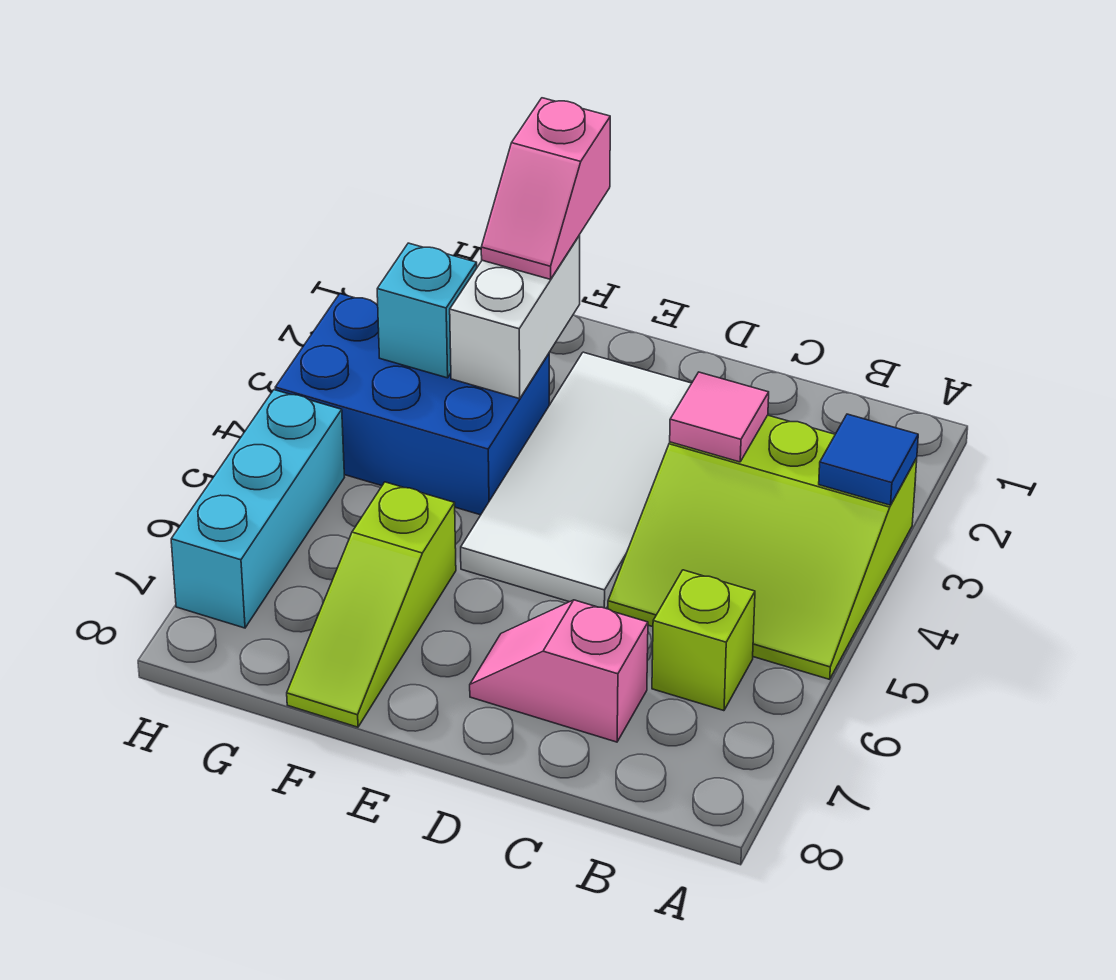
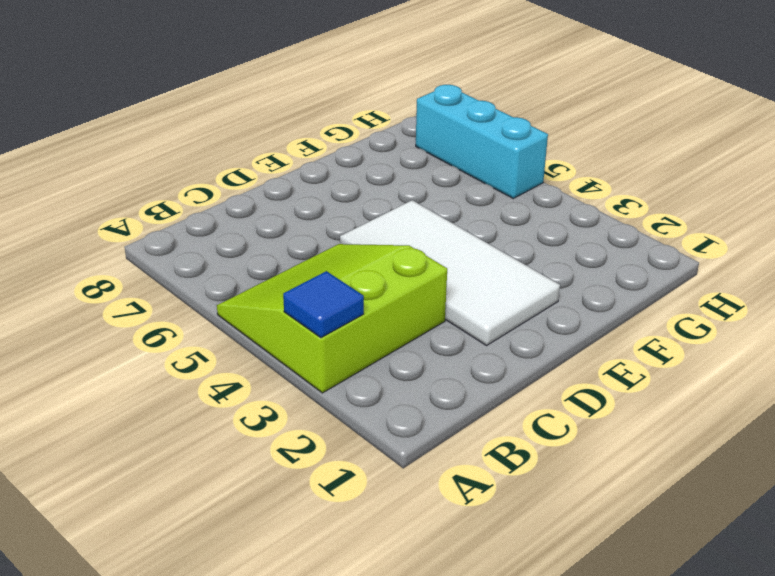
none -> lime 1x1 brick [652,570,755,711]
none -> pink 1x2 slope [470,600,648,742]
none -> blue 2x3 brick [275,294,549,515]

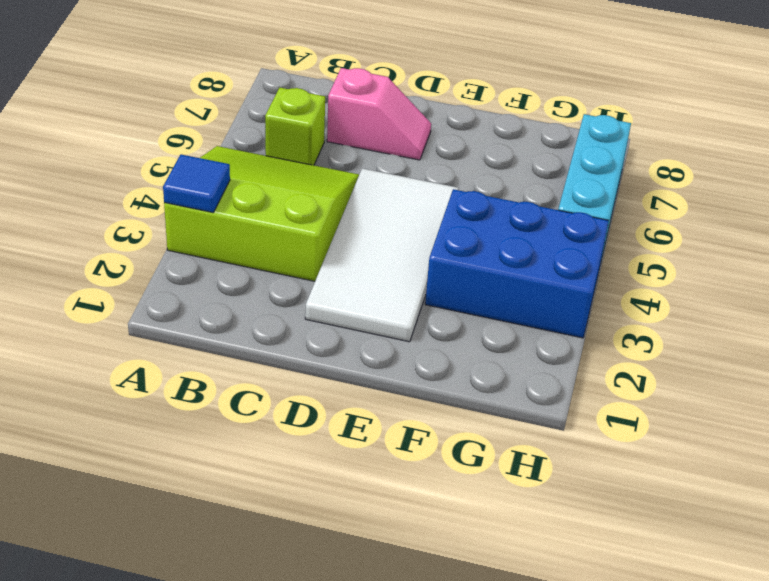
none -> lime 1x3 slope [287,482,456,727]
none -> pink 1x1 tile [670,372,769,462]
none -> white 1x2 brick [450,235,580,399]

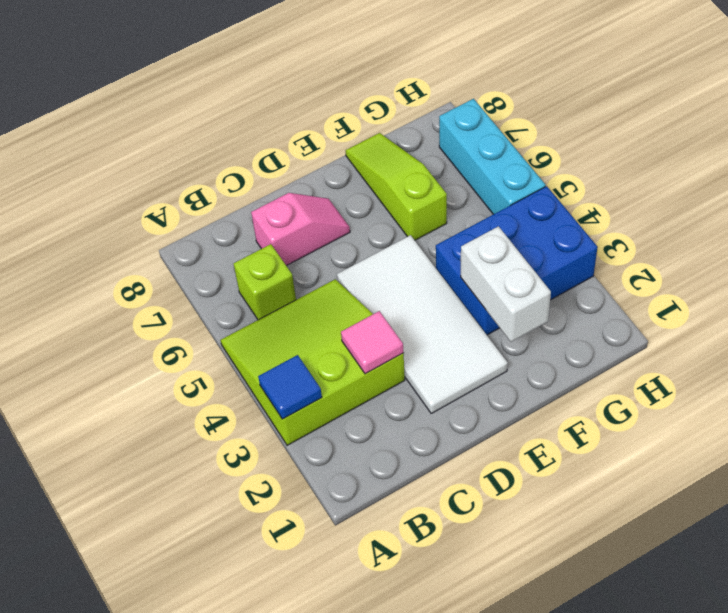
none -> cyan 1x1 brick [377,243,477,378]
none -> pink 1x2 slope [481,98,610,279]

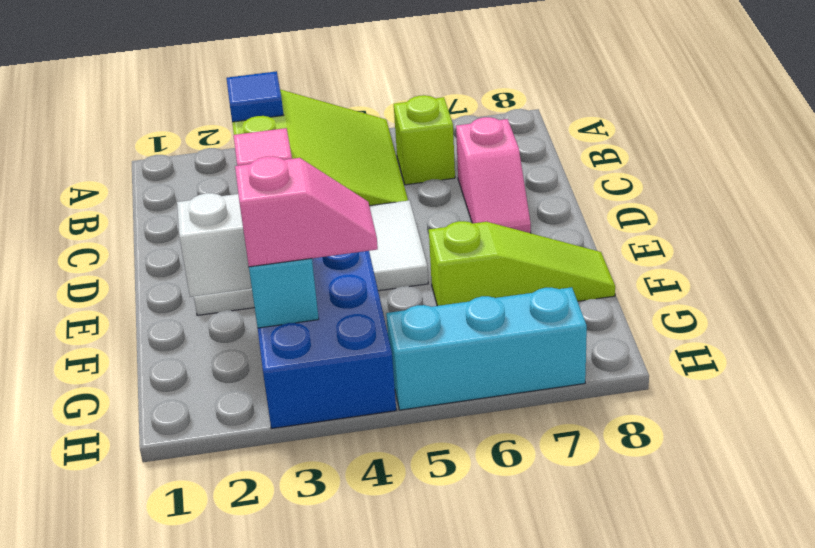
pink 1x2 slope [235,156,378,267] -> pink 1x2 slope moved to [481,98,610,279]

